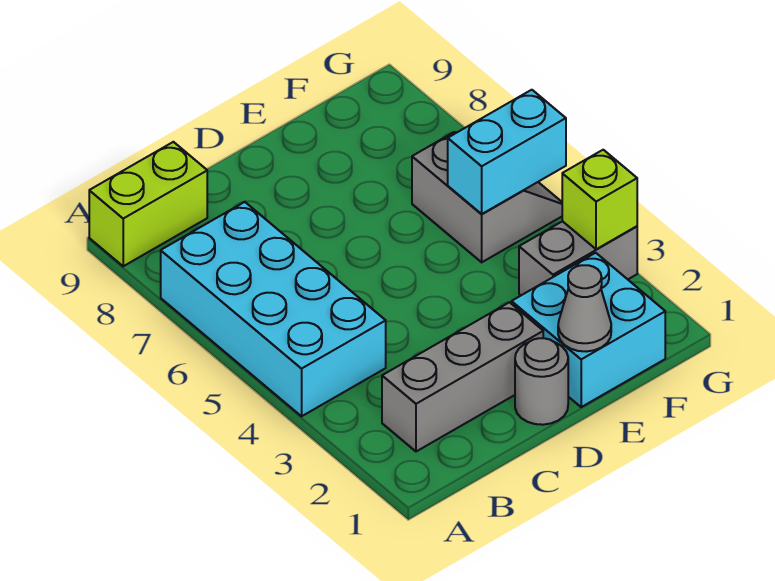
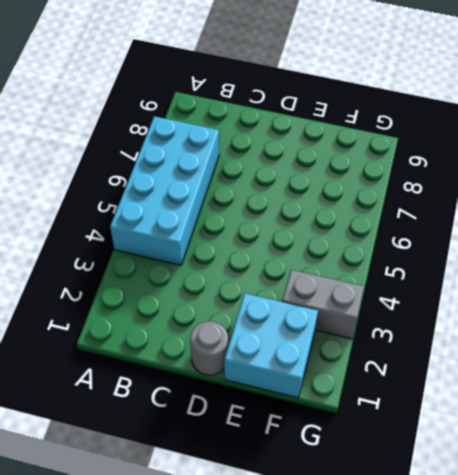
none -> lime 1x2 brick [89,142,207,266]
none -> grey 1x3 brick [382,302,543,452]

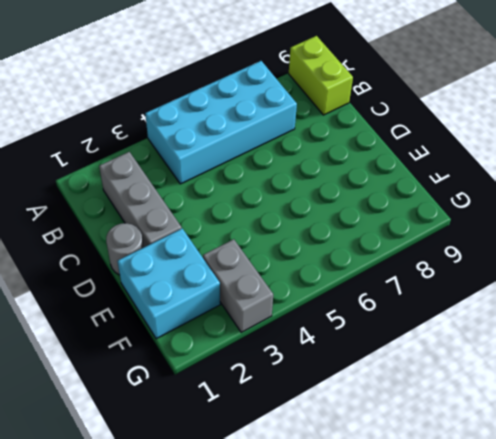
none -> grey 2x2 slope [412,132,562,262]
none -> grey 1x1 cone [558,265,611,352]

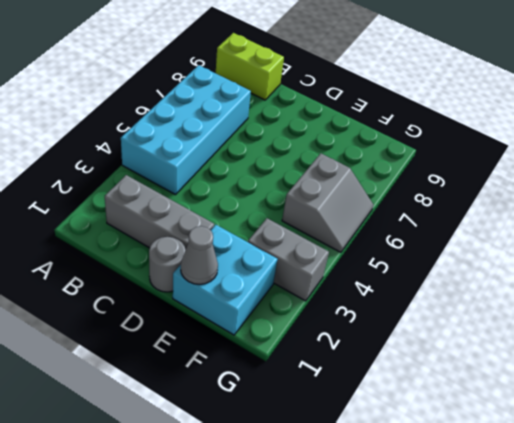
none -> cyan 1x2 brick [448,90,566,214]
none -> lime 1x1 brick [562,150,637,249]

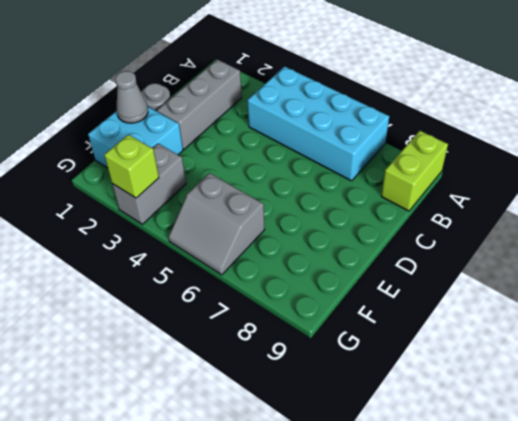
none -> cyan 1x2 brick [448,90,566,214]

